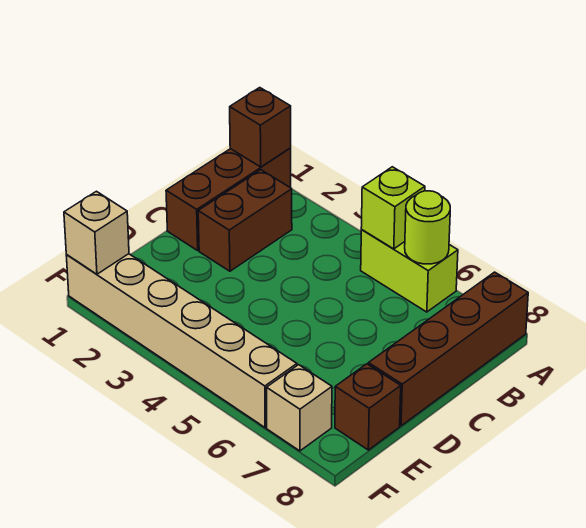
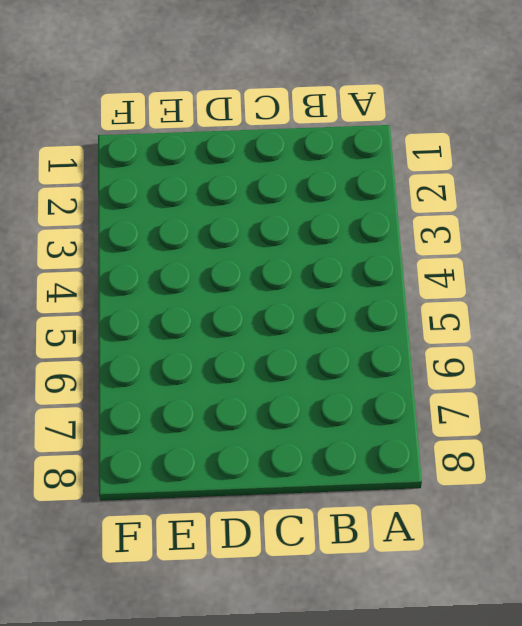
none -> brown 1x3 brick [166,148,291,250]
none -> lime 1x2 brick [361,230,458,312]

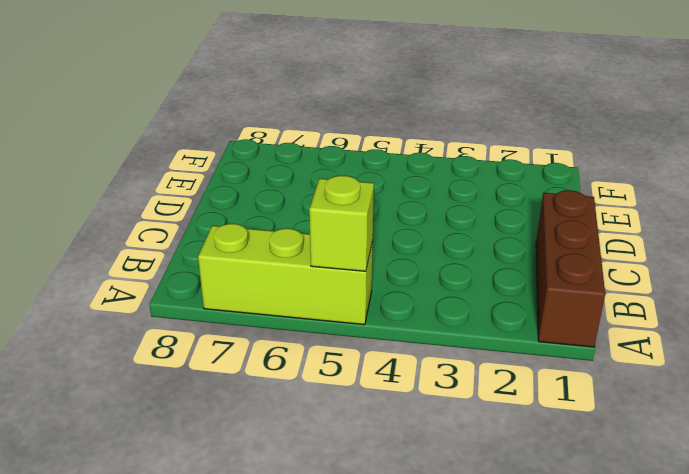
lime 1x3 brick [198,224,373,325] -> lime 1x2 brick [361,230,458,312]
none -> brown 1x4 brick [368,272,528,426]
none -> brown 1x2 brick [198,170,292,271]

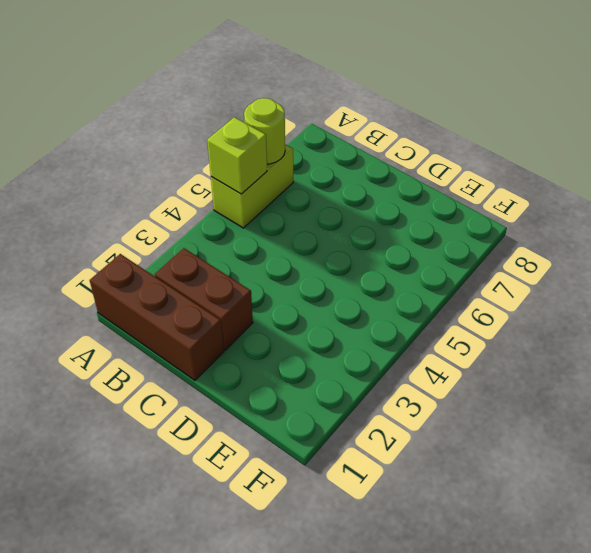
none -> brown 1x4 brick [368,272,528,426]
none -> brown 1x1 brick [335,364,401,450]

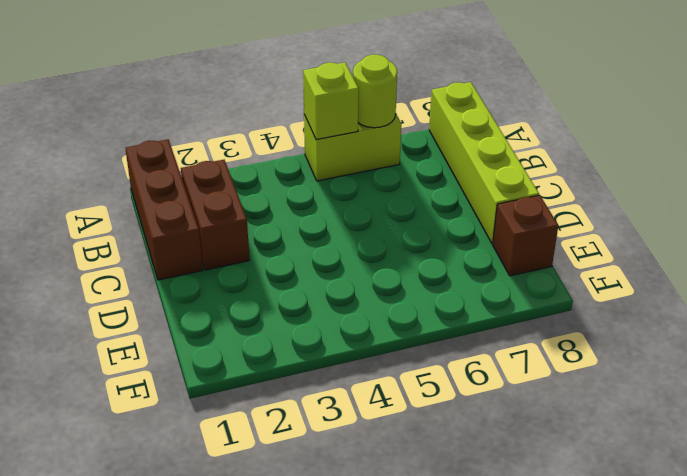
lime 1x4 brick [429,82,539,244] -> brown 1x4 brick [368,272,528,426]
none -> tan 1x6 brick [66,254,297,428]
none -> tan 1x1 brick [267,365,332,451]

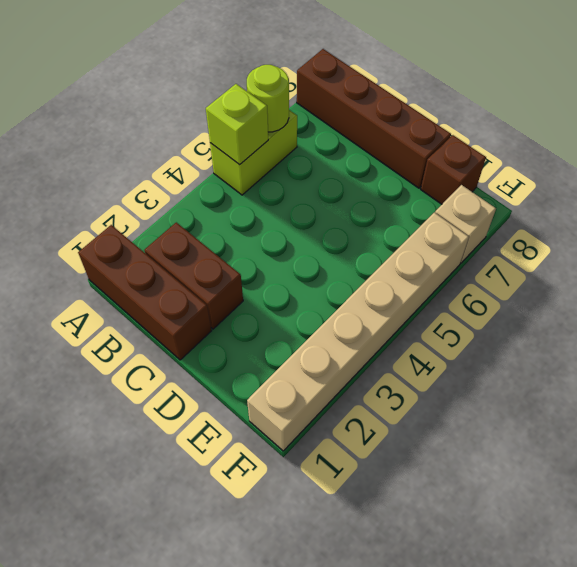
none -> brown 1x1 brick [230,88,291,167]
none -> tan 1x1 brick [64,191,129,274]

